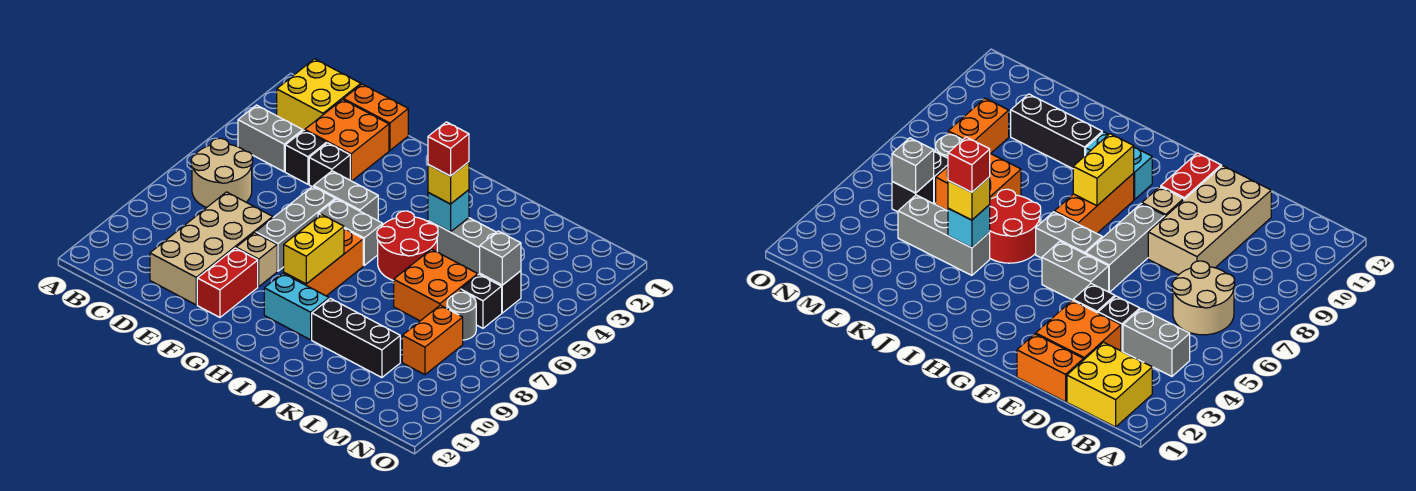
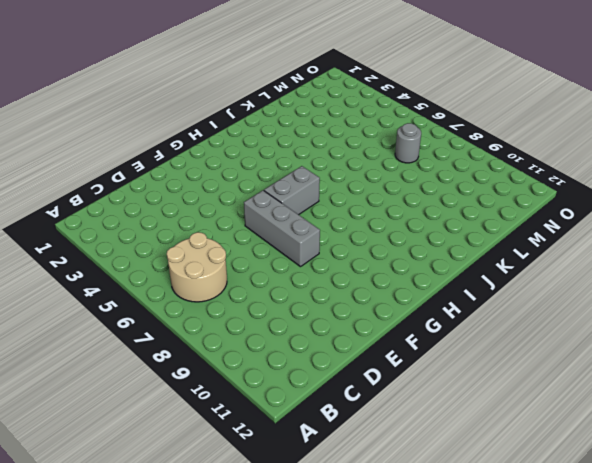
none -> yellow 2x2 brick [277,59,361,130]
none -> grey 1x2 brick [238,105,303,172]
none -> orange 1x2 brick [344,84,408,151]

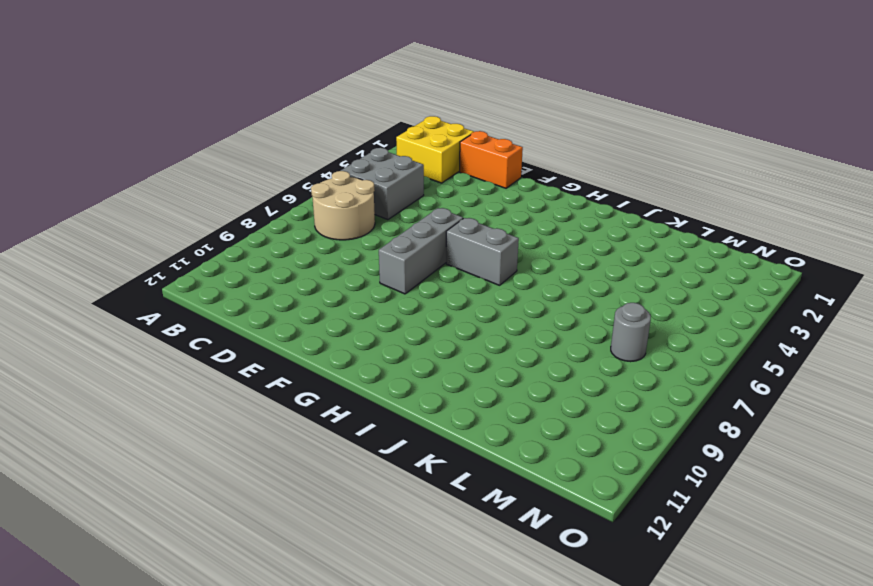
grey 2x2 brick [341,148,424,220] -> grey 1x2 brick [238,105,303,172]
none -> orange 2x2 brick [305,99,389,181]
none -> black 1x1 brick [285,130,326,184]
none -> tan 2x4 brick [150,192,273,305]

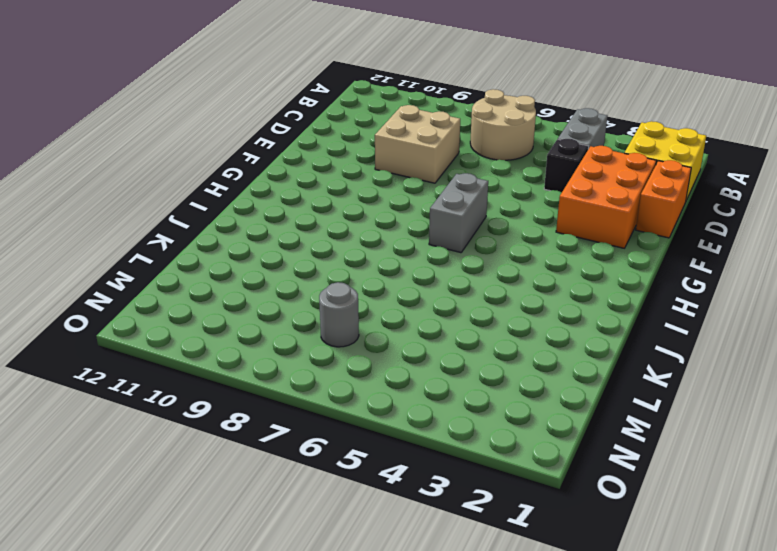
orange 2x3 brick [556,146,656,248] -> orange 2x2 brick [305,99,389,181]
tan 2x2 brick [375,105,460,183] -> tan 2x4 brick [150,192,273,305]
none -> black 1x1 brick [309,143,350,187]
none -> grey 1x2 brick [314,171,378,221]
none -> grey 1x3 brick [256,186,335,271]

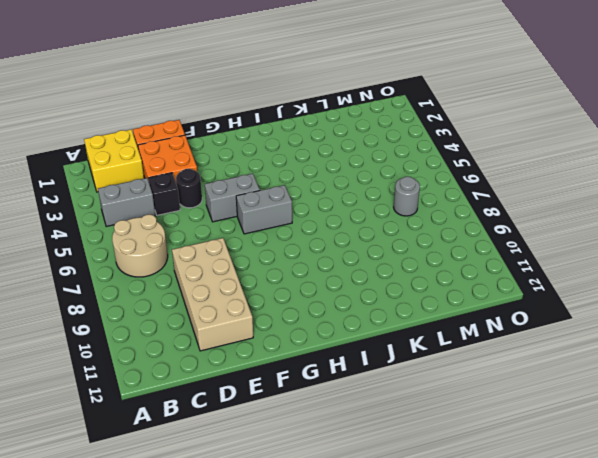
black 1x1 round brick [176,169,202,208] -> black 1x1 brick [309,143,350,187]
none -> grey 1x3 brick [256,186,335,271]
none -> tan 1x1 brick [236,233,277,287]
none -> red 1x2 brick [197,248,258,317]

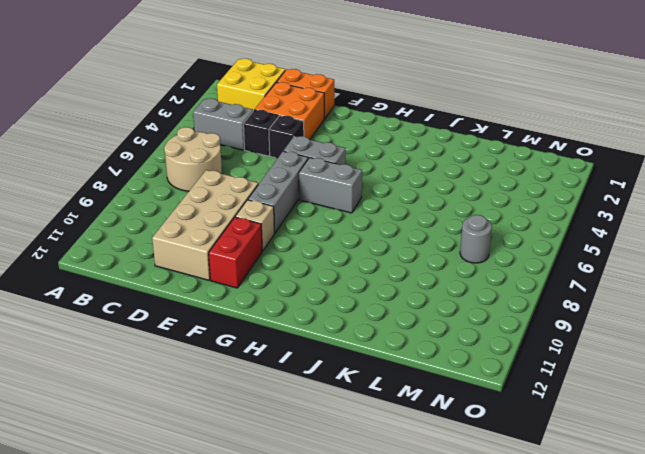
none -> orange 1x3 brick [284,229,363,296]
none -> cyan 1x2 brick [264,273,329,340]
none -> red 2x2 round brick [377,211,438,281]

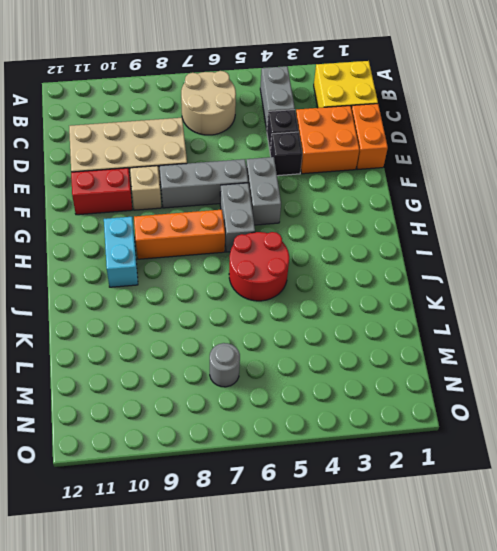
none -> grey 1x3 brick [428,218,496,275]
none -> black 1x3 brick [312,298,400,378]
none -> orange 2x2 brick [394,249,478,321]

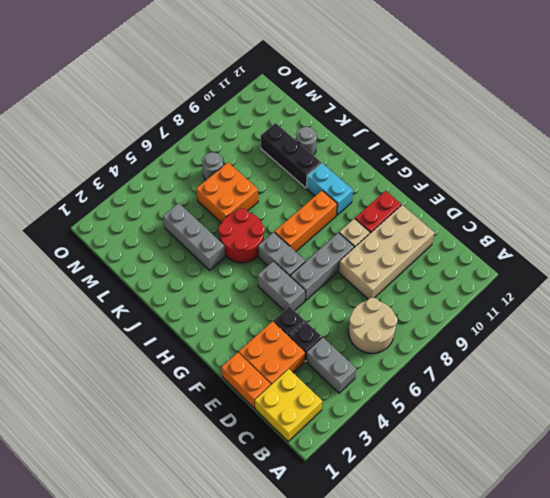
grey 1x1 round brick [296,127,317,155] -> none
none -> black 1x1 brick [480,271,521,313]
none -> black 1x1 brick [460,274,502,328]
none -> orange 1x2 brick [402,305,463,375]

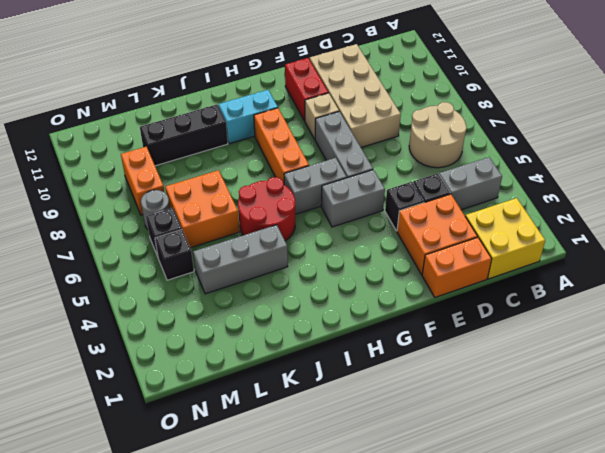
none -> yellow 1x2 brick [284,214,344,284]
none -> cyan 1x1 brick [428,190,469,232]
none -> grey 1x1 brick [480,231,521,285]

